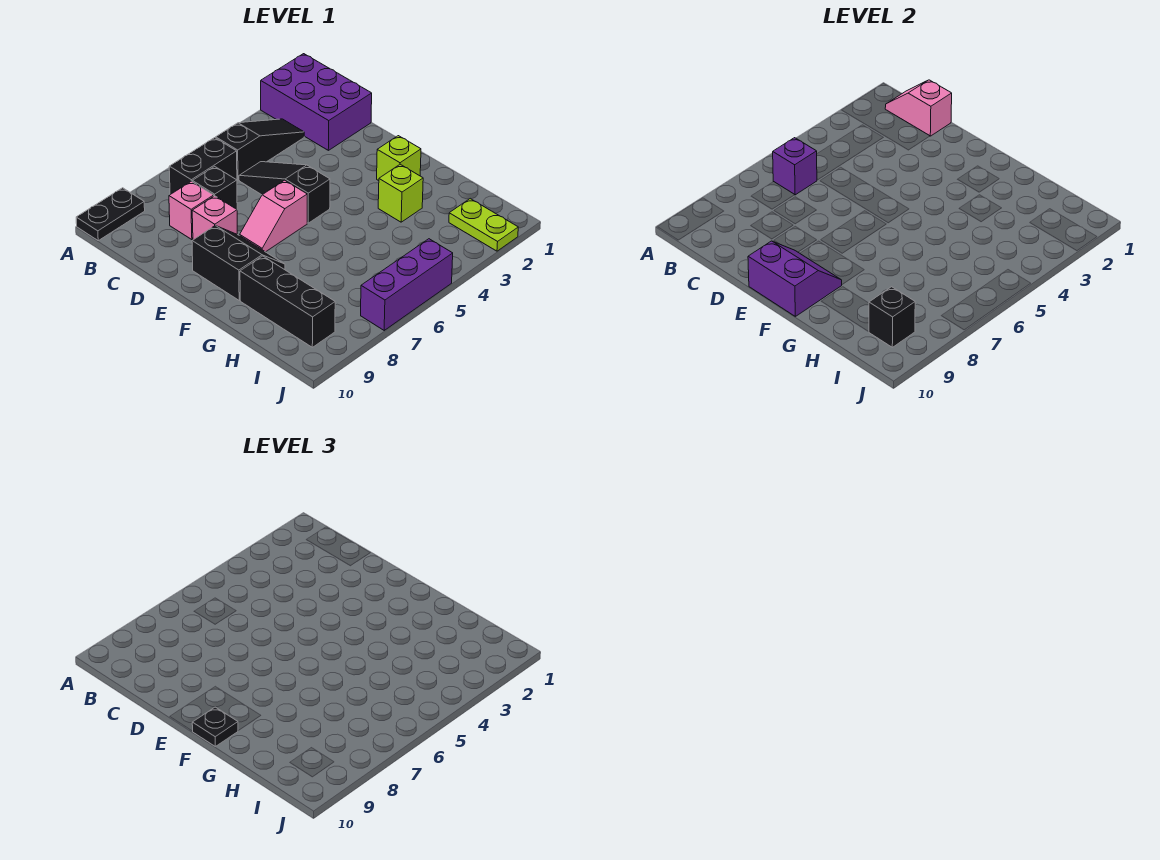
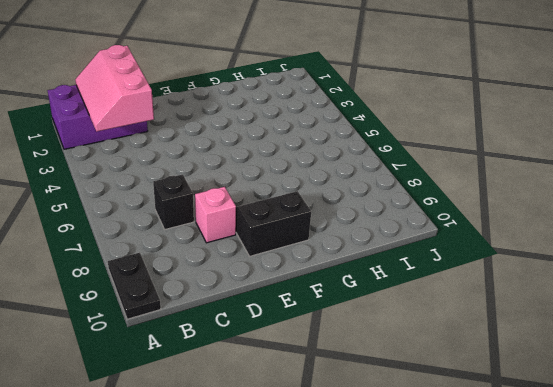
pink 2x3 slope [75,45,154,132] -> pink 1x2 slope [885,80,952,136]
none -> black 1x3 slope [216,119,304,180]
none -> black 1x2 brick [169,138,237,195]
none -> black 1x3 slope [239,162,330,223]

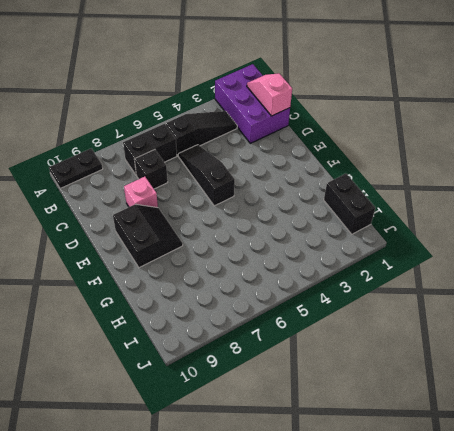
black 1x2 brick [324,174,375,234] -> none
none -> pink 1x1 brick [169,181,214,240]
none -> pink 1x2 slope [240,180,307,252]
none -> lime 1x1 brick [377,136,421,181]

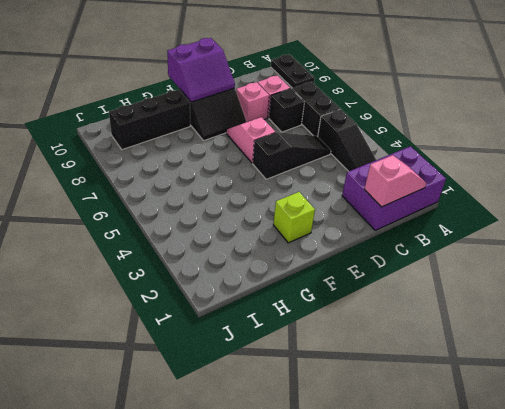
none -> lime 1x1 brick [378,164,423,222]
none -> lime 1x2 plate [449,199,518,251]
none -> purple 1x3 brick [361,239,453,330]

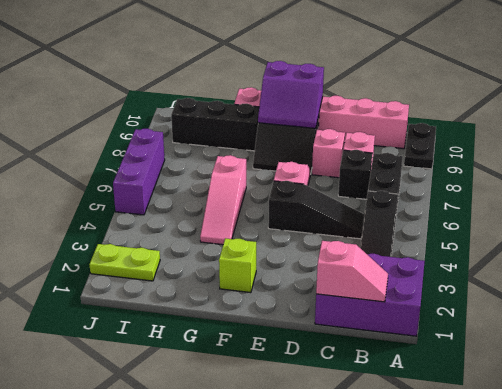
pink 1x6 brick [234,87,409,149] -> none
pink 1x3 slope [200,155,246,245] -> none
none -> lime 1x1 brick [378,164,423,222]
none -> purple 1x1 brick [773,138,817,195]
none -> black 1x1 brick [869,287,915,347]

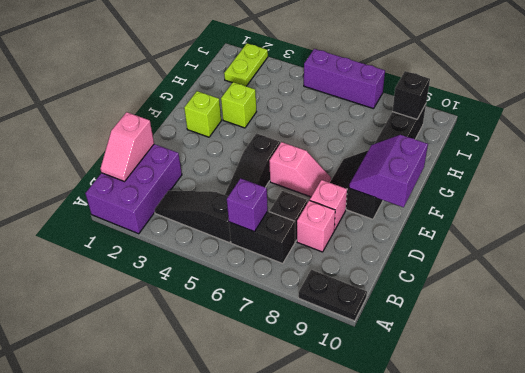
none -> black 1x1 plate [192,707,238,746]

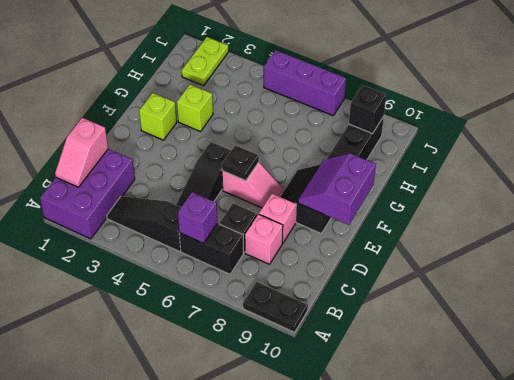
black 1x1 plate [222,145,259,181] -> black 1x1 plate moved to [192,707,238,746]

